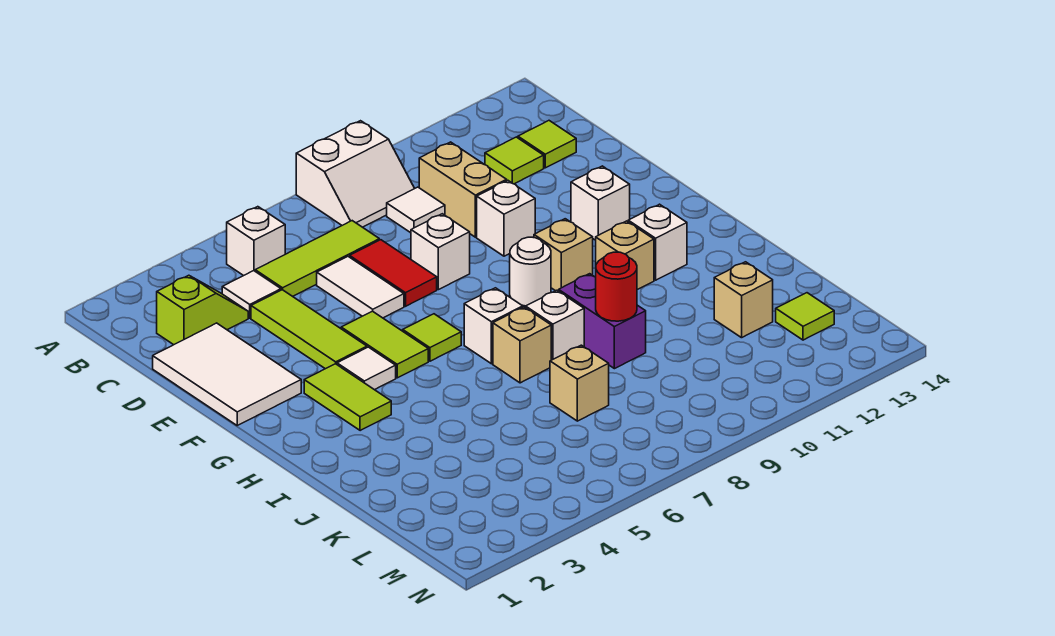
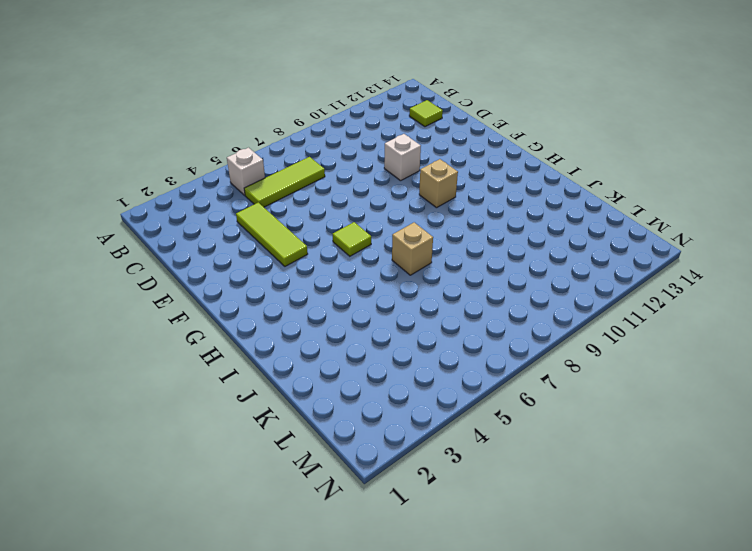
none -> white 2x2 slope [296,121,415,227]
none -> lime 1x2 slope [157,275,248,345]
none -> white 1x1 tile [222,271,281,318]
none -> white 1x1 tile [387,187,445,233]

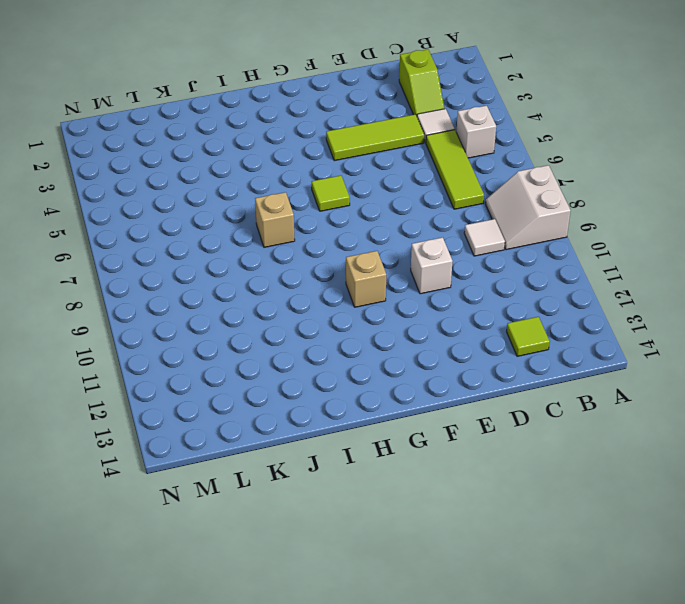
none -> tan 1x2 brick [419,142,507,237]
none -> lime 1x1 tile [485,137,544,184]
none -> white 2x3 tile [153,323,301,425]
none -> white 1x2 tile [317,257,404,318]

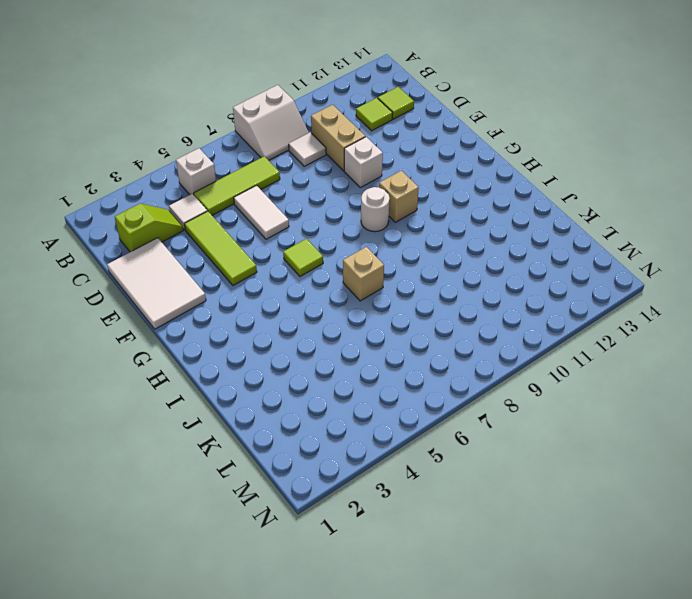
none -> red 1x2 tile [350,240,437,306]
none -> white 1x1 brick [411,214,470,290]
none -> lime 1x2 tile [341,311,428,378]
none -> white 1x1 brick [571,166,630,240]

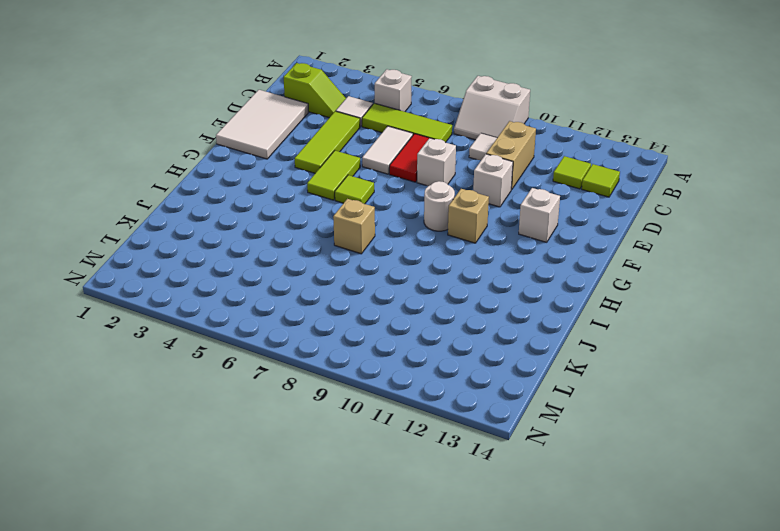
none -> lime 1x2 tile [304,364,391,431]
none -> white 1x1 tile [337,347,396,390]
none -> white 1x1 brick [464,288,523,364]
none -> tan 1x1 brick [596,221,654,290]

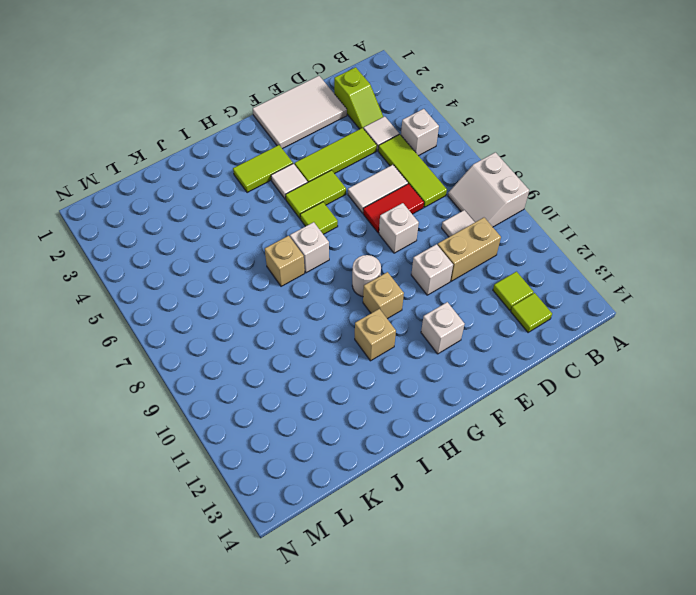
none -> white 1x1 brick [628,204,687,280]
none -> white 1x1 brick [526,290,584,360]
none -> purple 1x2 brick [559,274,646,369]
none -> tan 1x1 brick [550,345,609,421]

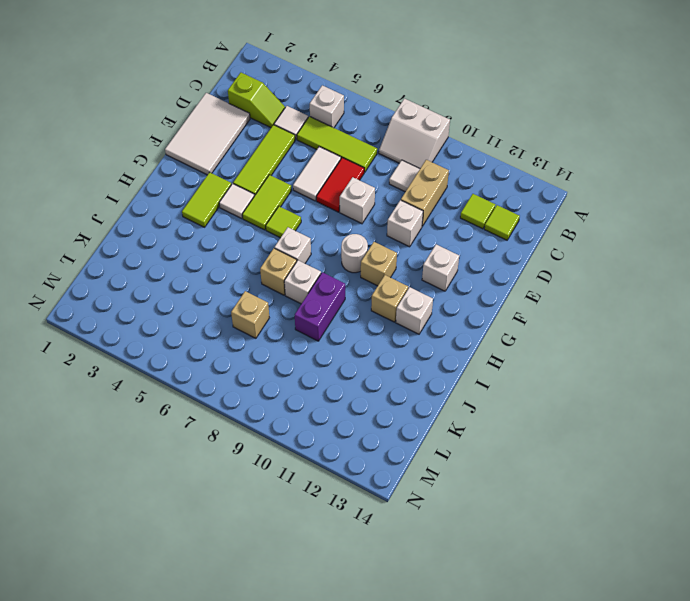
none -> tan 1x1 brick [714,262,773,338]
none -> lime 1x1 tile [776,293,834,340]
none -> red 1x1 round brick [596,252,637,321]

